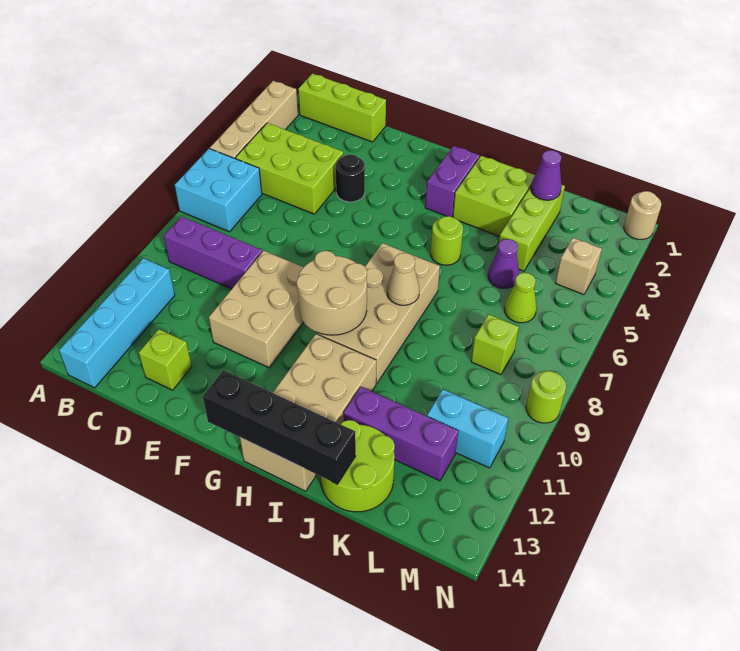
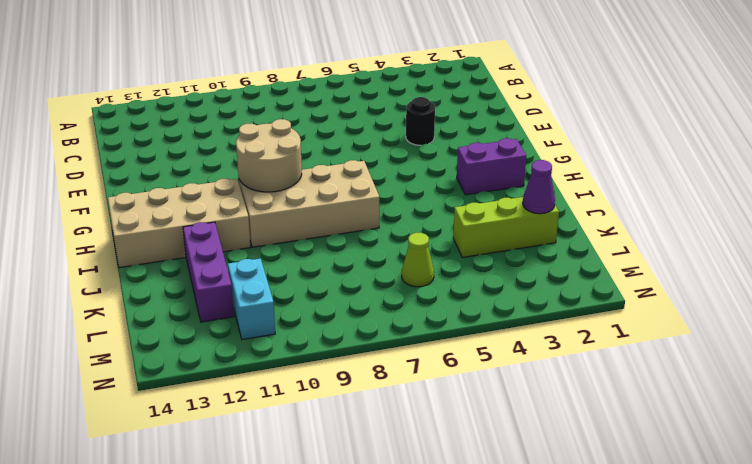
none -> tan 1x4 brick [210,81,298,158]
none -> cyan 2x2 brick [175,149,262,232]
none -> lime 1x3 brick [298,74,386,142]

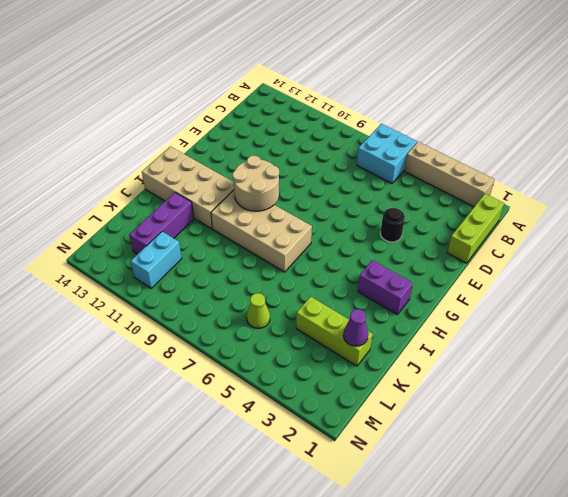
none -> lime 2x3 brick [235,123,343,214]
none -> purple 1x3 brick [164,216,262,289]
none -> cyan 1x4 brick [59,258,175,388]

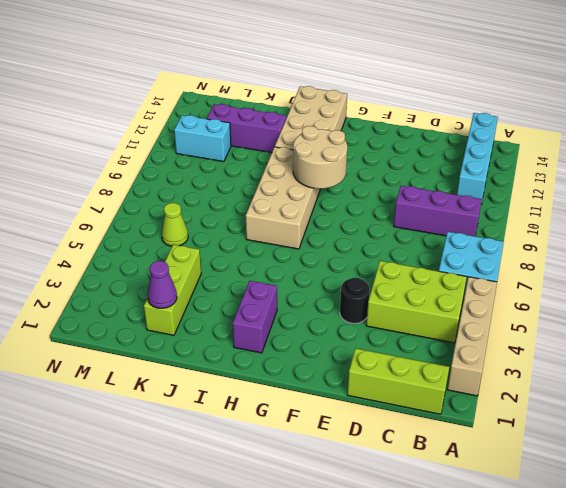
none -> lime 1x1 brick [139,329,192,390]
none -> tan 2x3 brick [209,251,304,368]
none -> lime 2x2 brick [453,156,535,236]

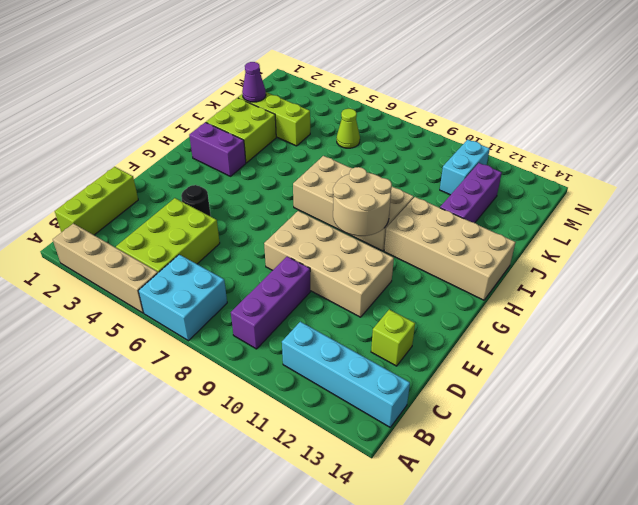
tan 2x4 brick [264,211,394,317] -> tan 2x3 brick [209,251,304,368]
none -> lime 1x1 round brick [431,216,463,265]
none -> lime 2x2 round brick [321,420,395,512]
none -> purple 1x1 cone [488,239,519,288]

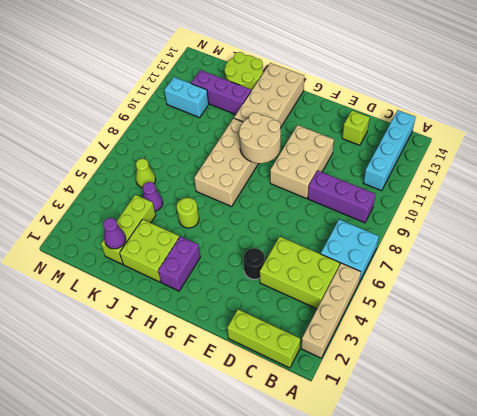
none -> lime 1x1 brick [471,314,519,375]
none -> tan 1x1 brick [556,238,602,295]
none -> tan 1x1 round brick [624,191,661,240]

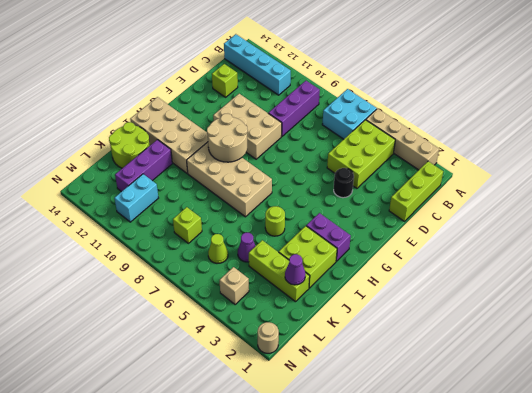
none -> lime 1x1 round brick [526,371,566,423]
none -> black 1x4 brick [203,370,356,484]
none -> tan 1x1 cone [387,253,419,305]

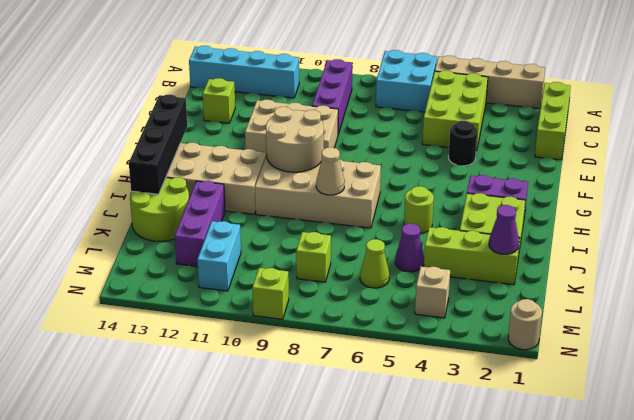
lime 1x1 brick [252,268,289,319] -> lime 1x1 round brick [526,371,566,423]

